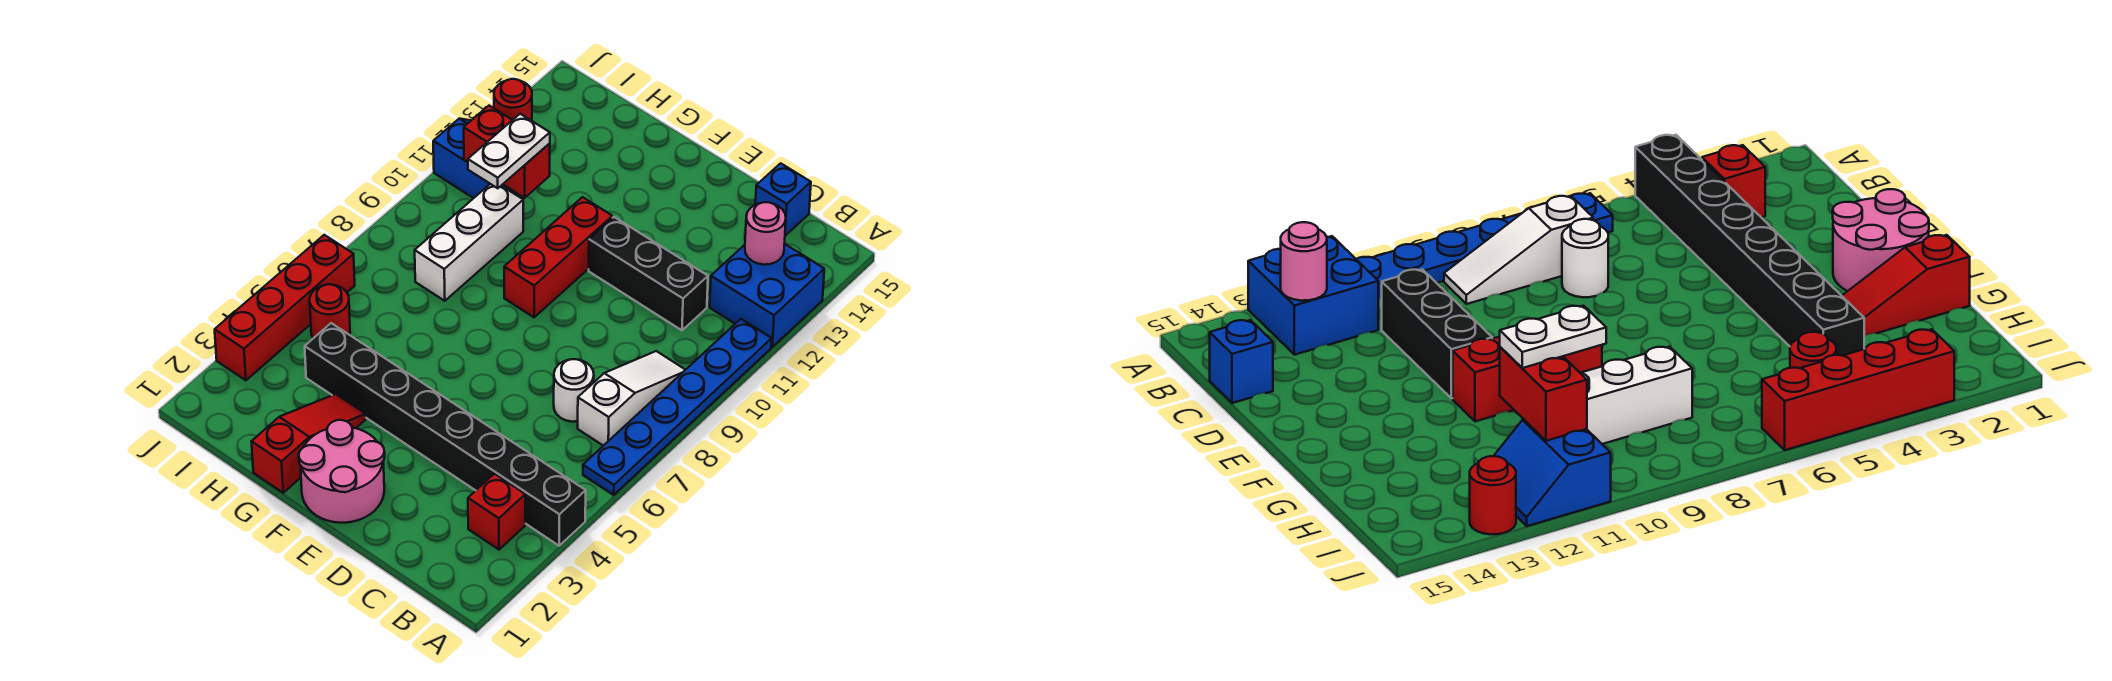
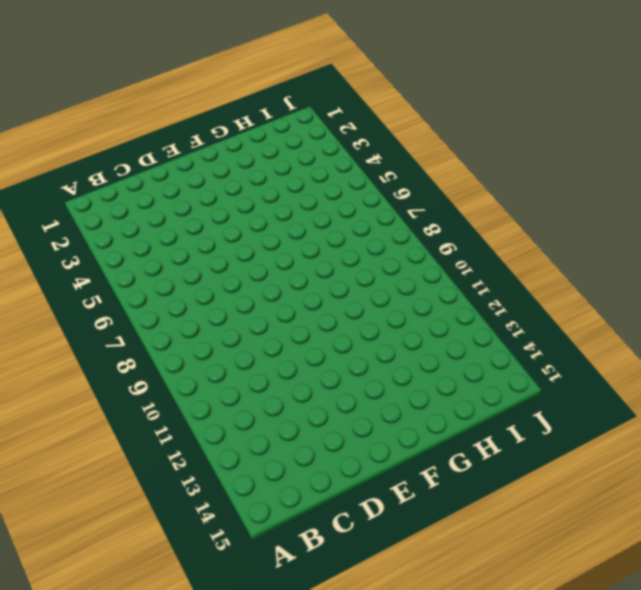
none -> black 1x8 brick [305,323,586,546]
none -> blue 1x6 plate [583,319,772,495]
none -> blue 2x2 brick [710,244,824,347]

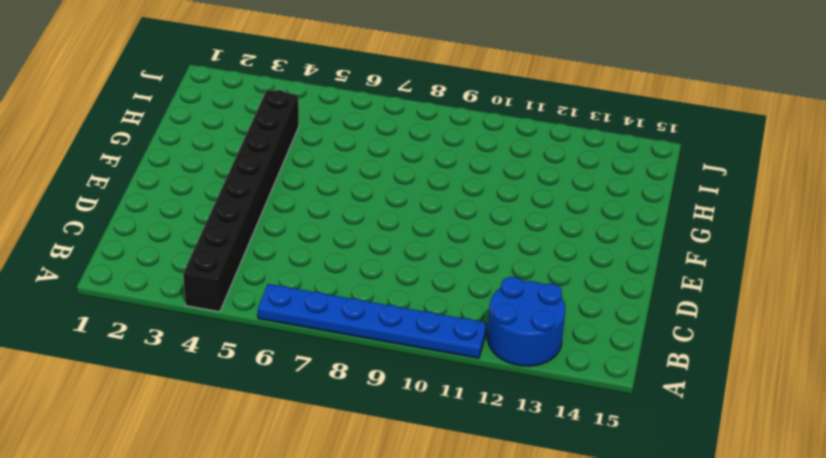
blue 2x2 round brick [488,277,565,366] -> blue 2x2 brick [710,244,824,347]
none -> red 1x1 brick [468,474,525,550]
none -> white 1x3 slope [578,351,685,446]
none -> white 1x1 round brick [554,359,594,422]

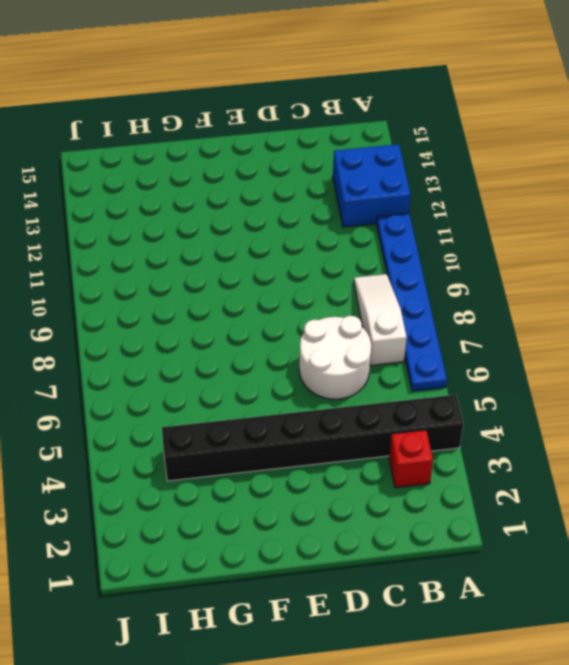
white 2x2 round brick [299,316,371,399] -> white 1x1 round brick [554,359,594,422]
none -> black 1x3 brick [589,217,708,330]
none -> blue 1x1 brick [755,163,811,236]
none -> pink 2x2 round brick [299,420,385,523]

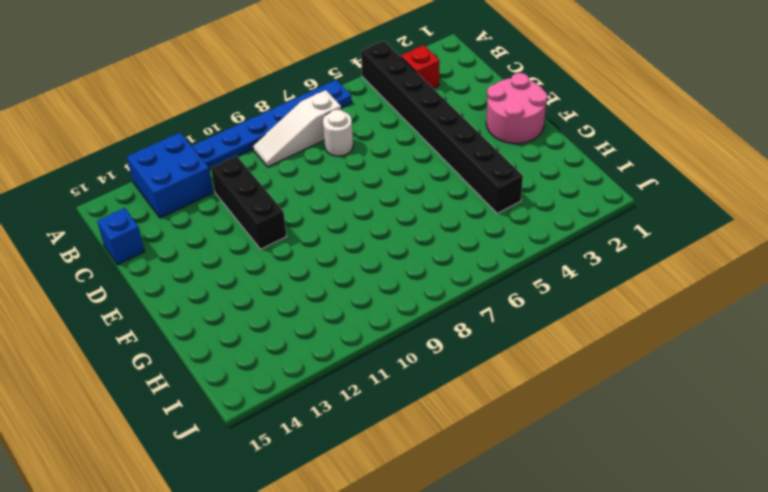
none -> red 1x3 brick [504,197,612,317]
none -> red 1x3 slope [252,394,366,493]
none -> white 1x3 brick [415,184,523,301]

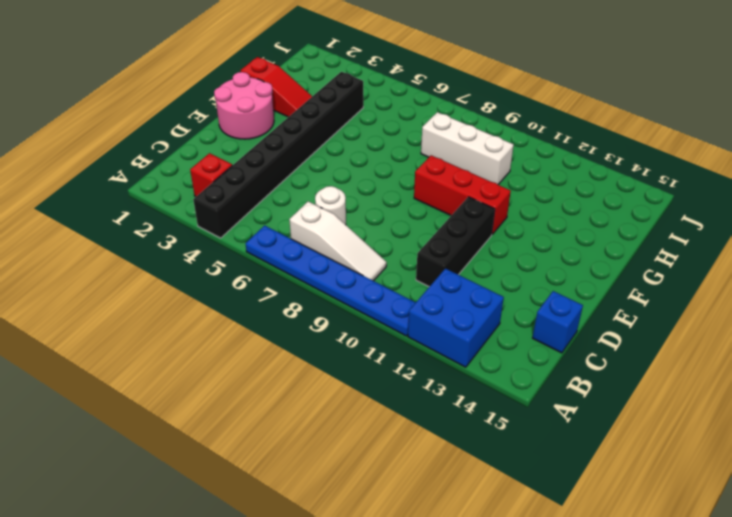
none -> red 1x1 round brick [310,284,350,338]
none -> blue 2x2 slope [433,119,515,198]
none -> red 1x4 brick [215,235,355,380]

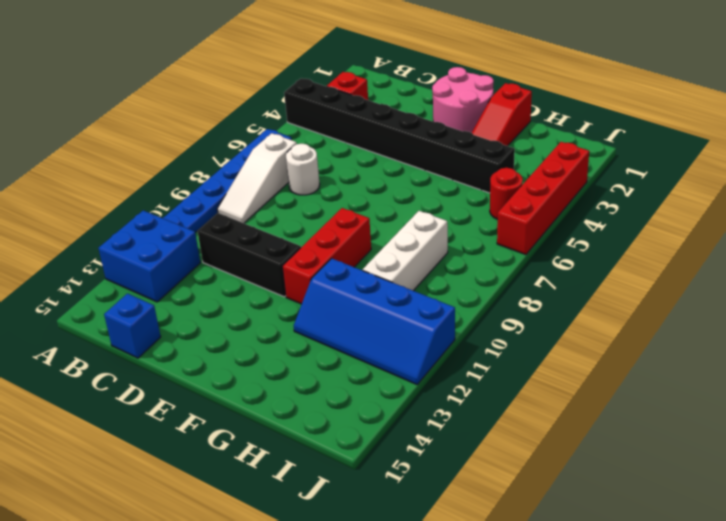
blue 2x4 slope [294,258,455,384] -> blue 2x2 slope [433,119,515,198]
none -> red 1x1 round brick [494,79,532,121]
none -> pink 1x1 round brick [745,202,786,265]
none -> red 1x2 brick [464,106,550,198]

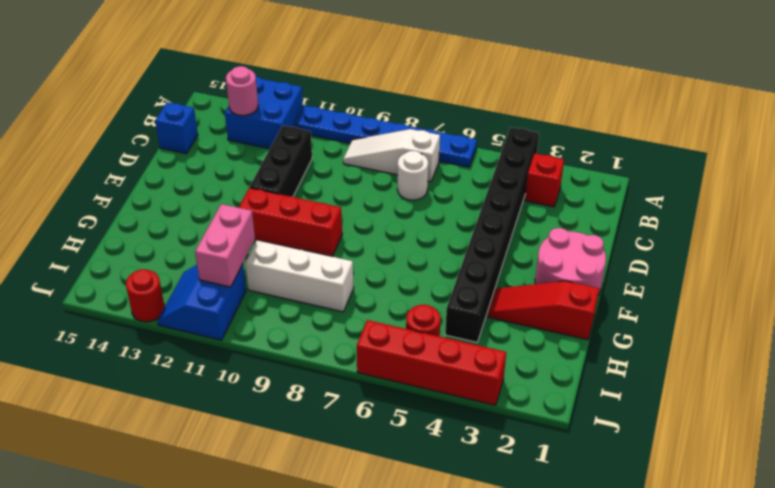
pink 1x2 brick [195,204,255,287] -> red 1x2 brick [464,106,550,198]
none -> white 1x2 plate [468,114,550,188]

